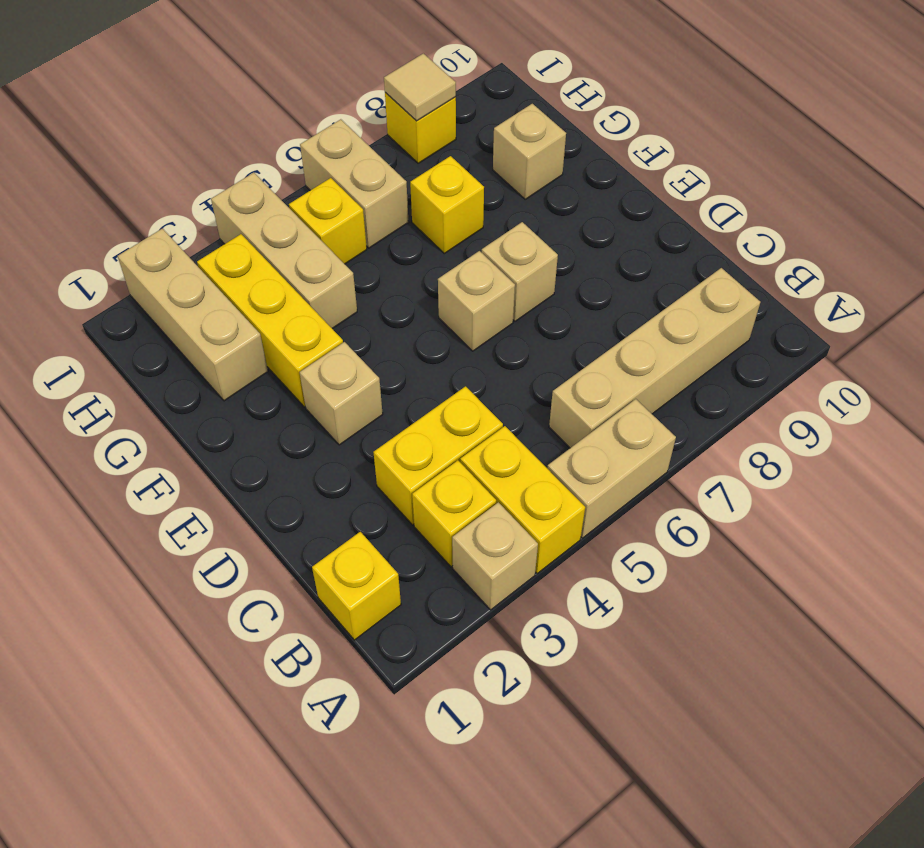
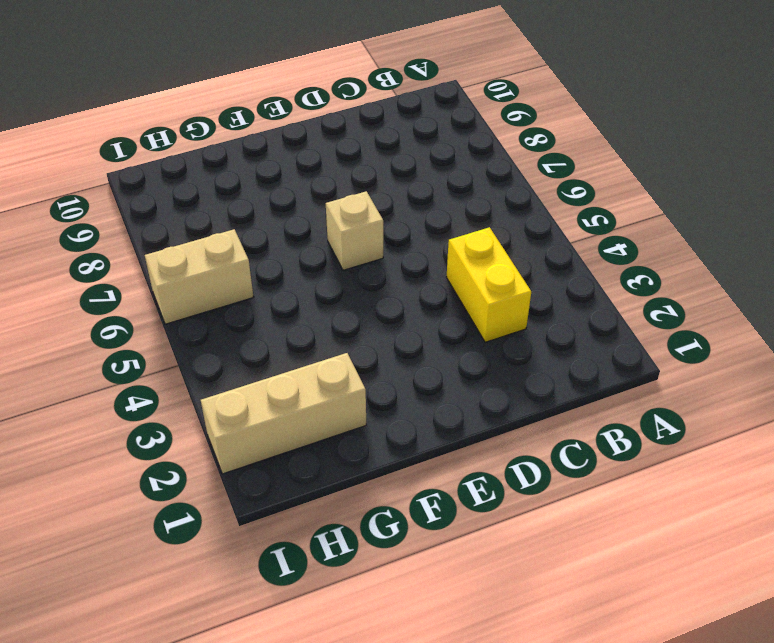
none -> tan 1x1 brick [452,502,538,610]
none -> yellow 1x2 brick [460,426,585,574]
none -> tan 1x2 brick [547,399,676,538]

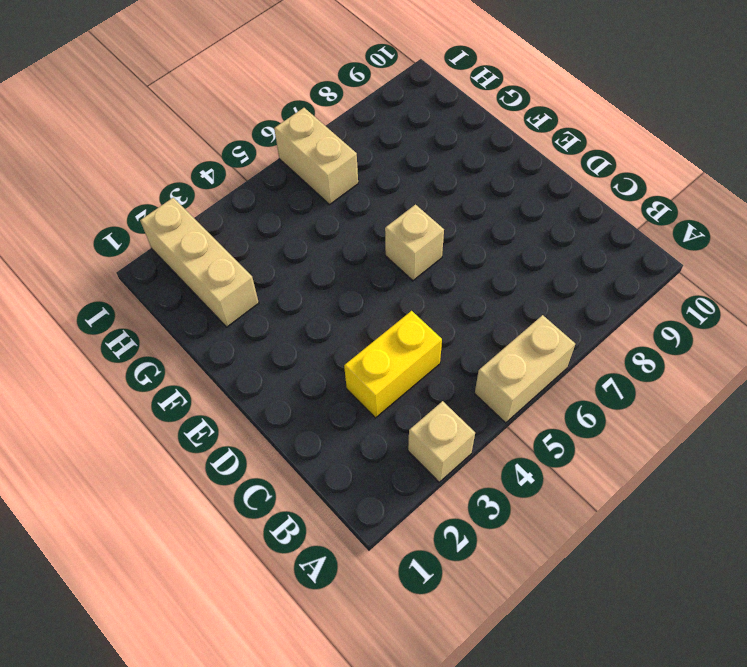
none -> yellow 1x2 brick [460,426,585,574]
none -> yellow 1x1 brick [312,532,401,640]
none -> yellow 1x1 brick [412,460,496,567]

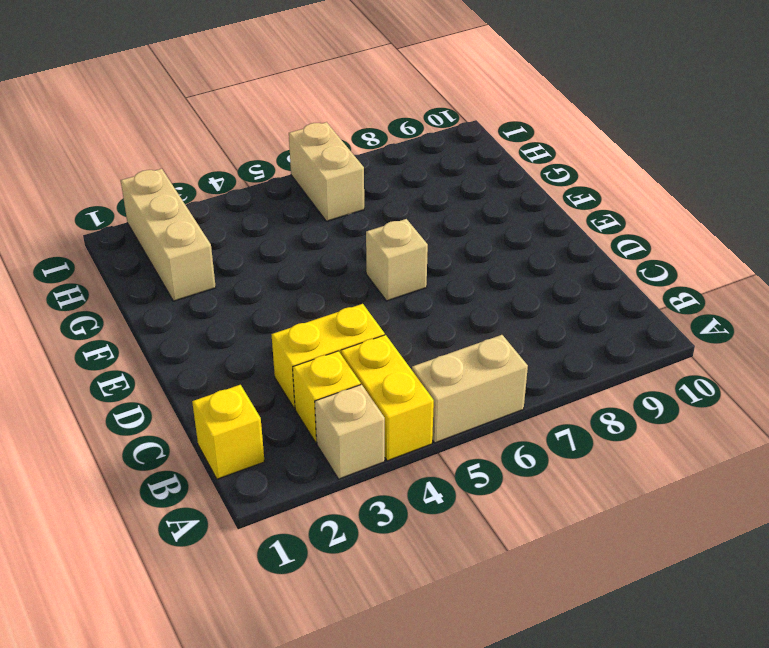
none -> tan 1x4 brick [549,268,760,448]
none -> tan 1x1 brick [300,342,383,445]
none -> tan 1x1 brick [482,222,558,321]

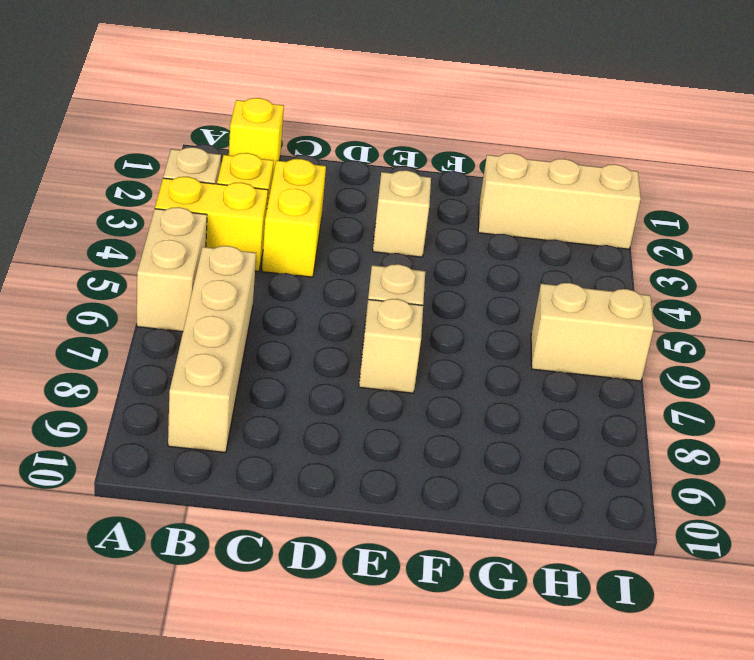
none -> yellow 1x3 brick [197,234,343,407]
none -> tan 1x3 brick [211,173,357,329]
none -> yellow 1x1 brick [410,156,484,253]

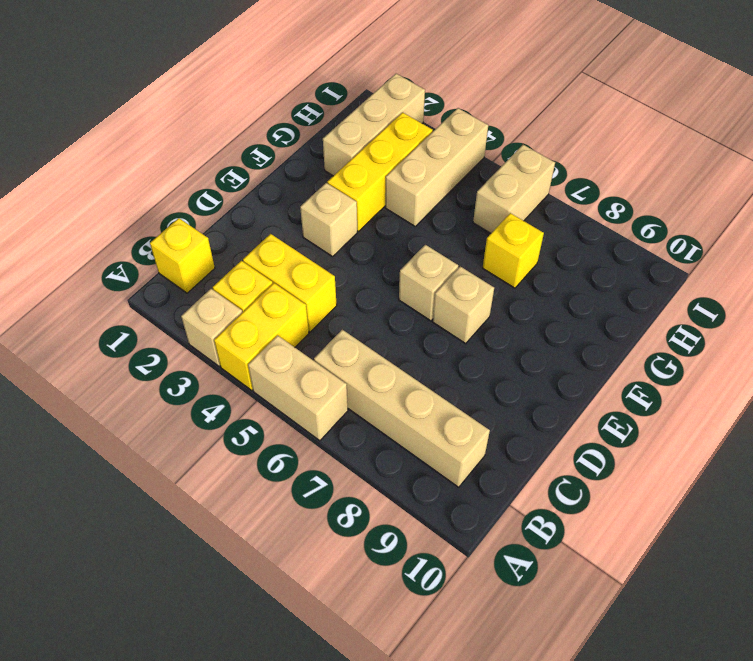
none -> tan 1x1 brick [493,104,566,199]
none -> yellow 1x1 brick [289,178,367,264]
none -> yellow 1x1 brick [385,92,456,163]

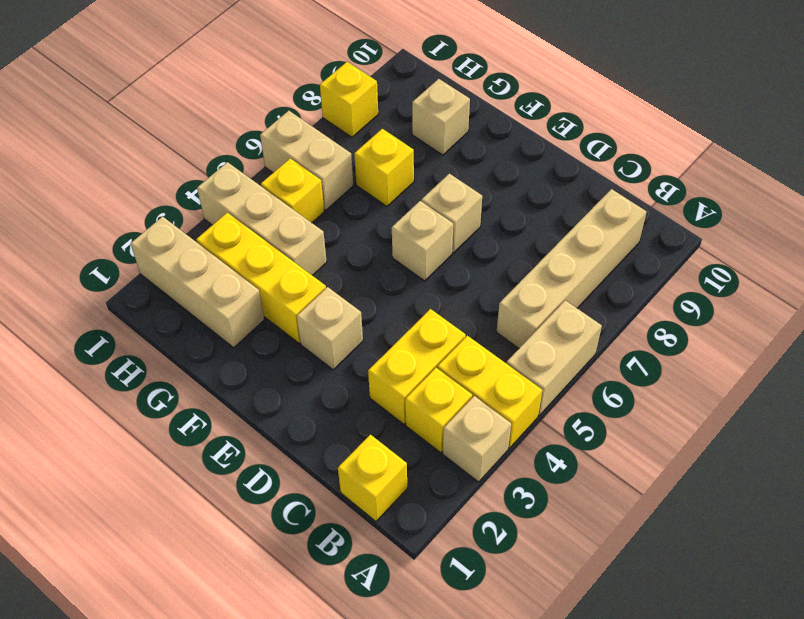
none -> tan 1x1 tile [384,53,456,121]

